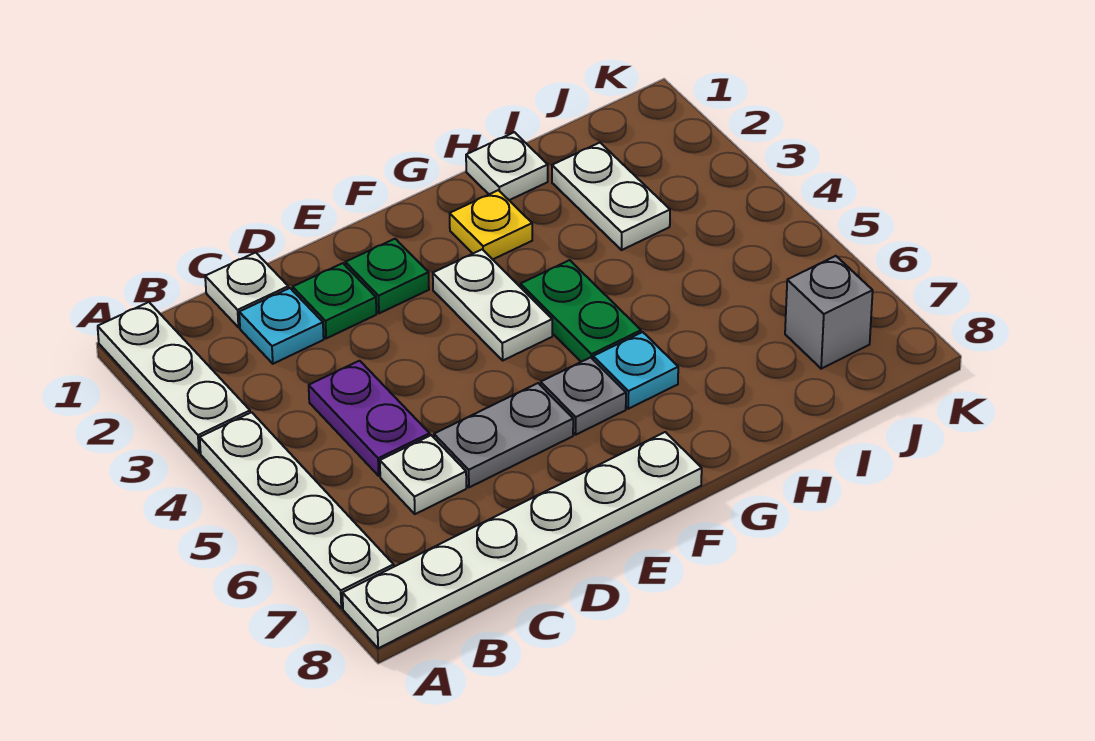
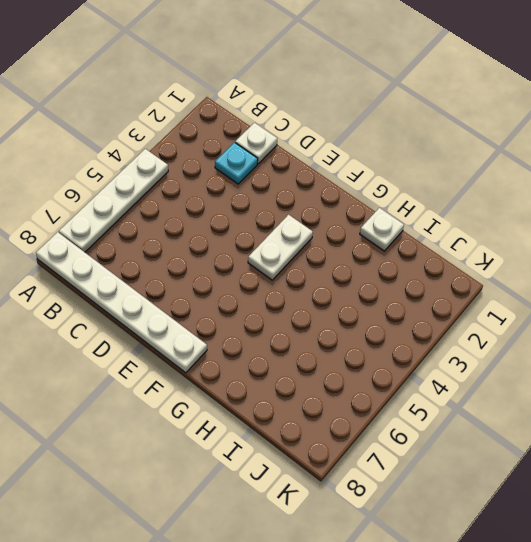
none -> white 1x3 plate [98,302,250,453]
none -> purple 1x2 plate [309,361,430,476]
none -> white 1x1 plate [380,435,466,514]

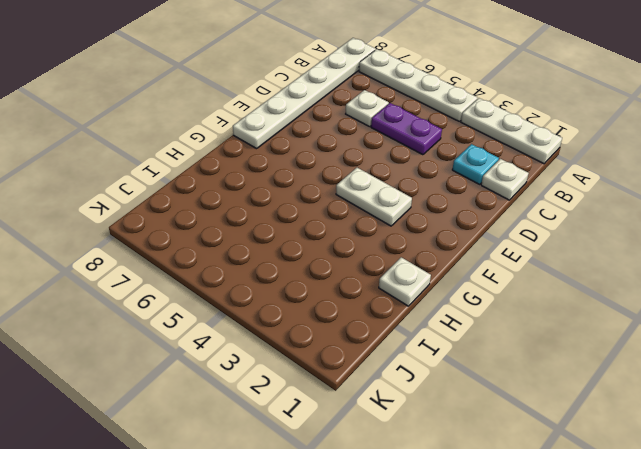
none -> green 1x1 plate [293,263,376,339]
none -> grey 1x2 plate [434,383,573,487]
none -> green 1x1 plate [345,239,429,313]

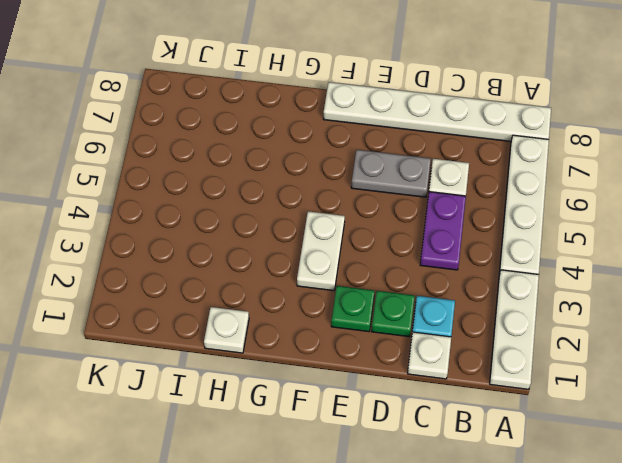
none -> grey 1x1 plate [541,357,626,435]
none -> yellow 1x1 plate [450,190,532,259]
none -> green 1x2 plate [520,260,641,362]

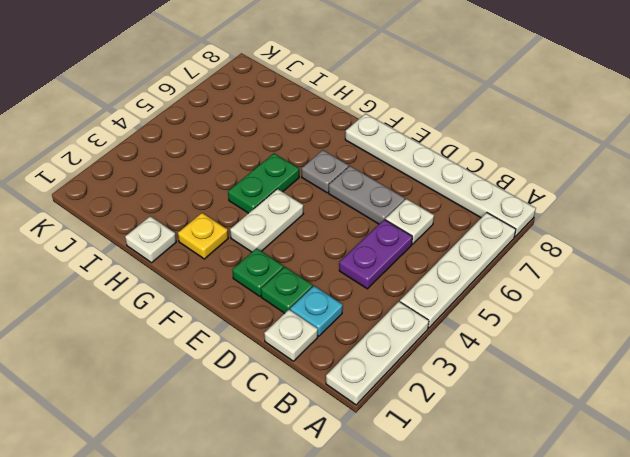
none -> cyan 1x1 plate [593,332,678,409]
none -> white 1x2 plate [552,143,670,250]
none -> grey 1x1 brick [785,256,873,369]

